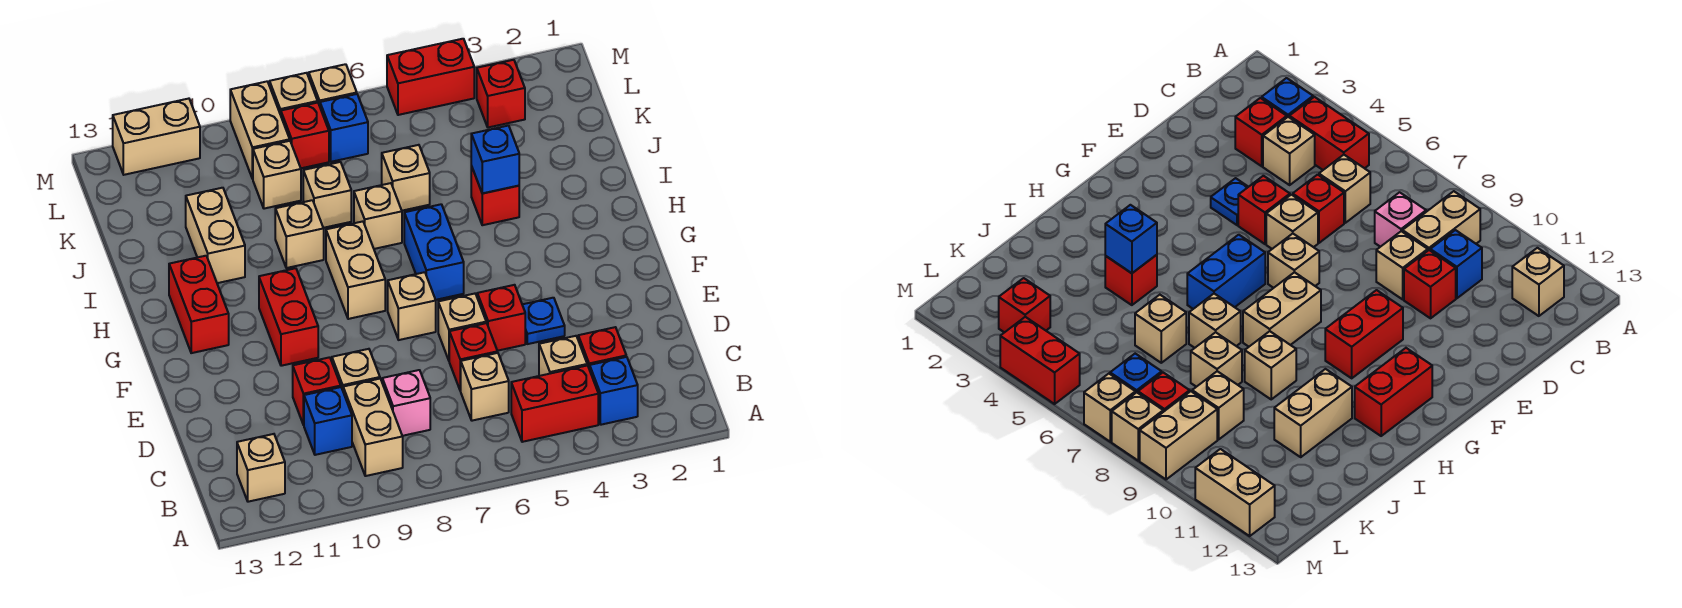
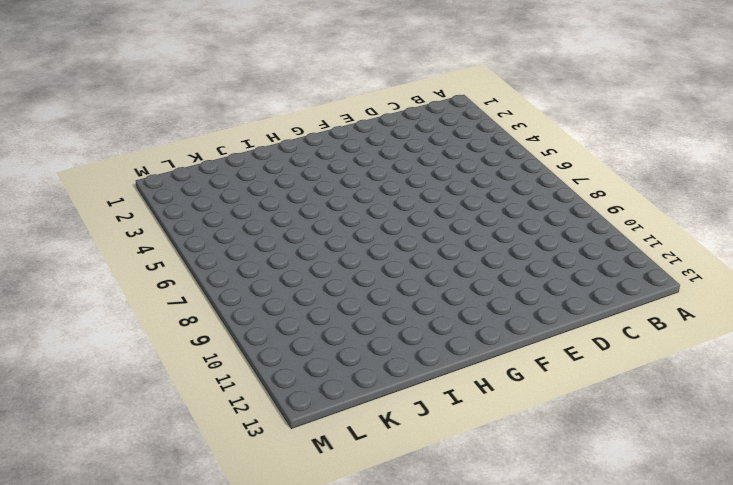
none -> blue 1x1 brick [590,357,638,425]
none -> red 1x2 brick [511,365,598,442]
none -> tan 1x2 brick [343,379,403,476]
none -> tan 1x1 brick [237,434,285,502]

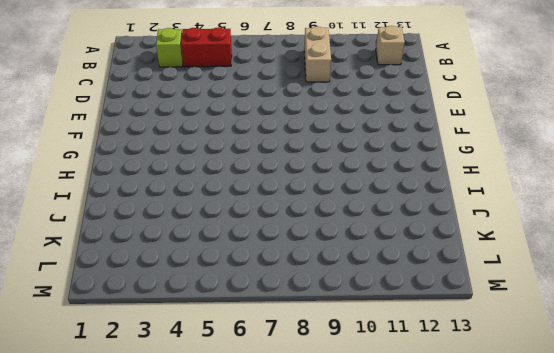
lime 1x1 brick [156,28,183,67] -> blue 1x1 brick [590,357,638,425]
none -> red 1x1 brick [578,327,626,370]
none -> tan 1x1 brick [539,336,587,376]
none -> tan 1x1 brick [461,353,509,421]
none -> pink 1x1 brick [382,370,430,436]

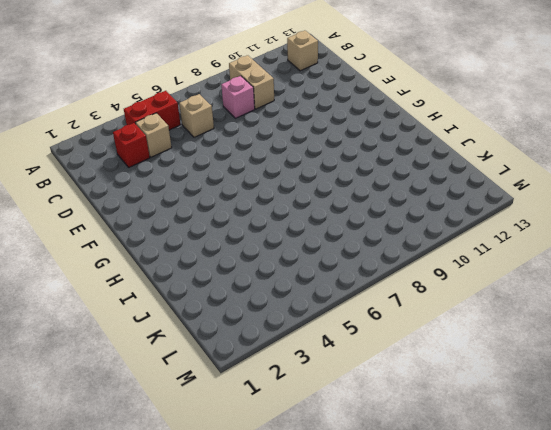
none -> blue 1x1 brick [590,357,638,425]
none -> blue 1x1 brick [304,387,352,455]
none -> red 1x1 brick [449,323,498,391]
none -> tan 1x1 brick [332,349,380,390]

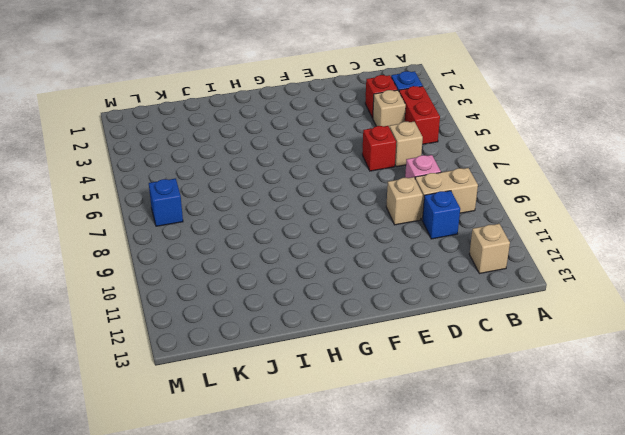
none -> red 1x1 brick [293,357,341,425]
none -> blue 1x1 plate [522,298,565,344]
none -> red 1x1 brick [477,285,525,351]
none -> tan 1x1 brick [438,294,486,360]

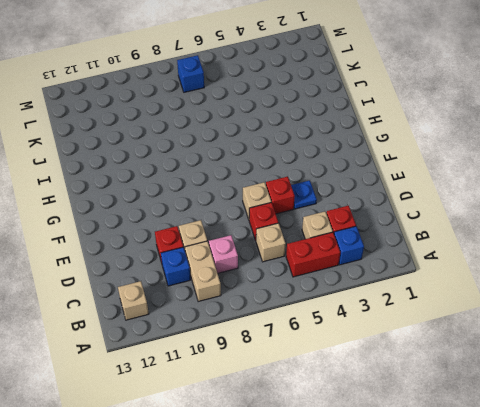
none -> tan 1x1 brick [388,272,436,340]
none -> red 1x2 brick [259,268,318,366]
none -> blue 1x2 brick [404,204,464,300]
none -> tan 1x2 brick [326,221,385,319]

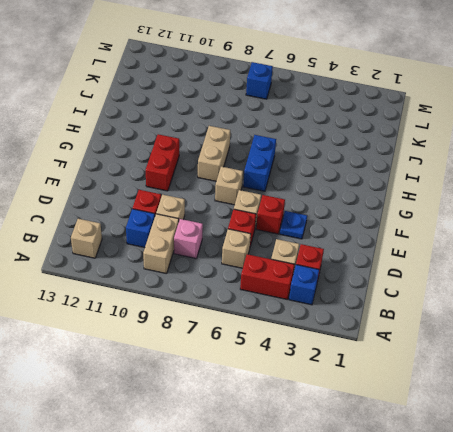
none -> red 1x2 brick [169,256,229,353]
none -> red 1x1 brick [471,166,519,225]
none -> tan 1x1 brick [354,183,402,249]
none -> tan 1x1 brick [275,200,324,268]

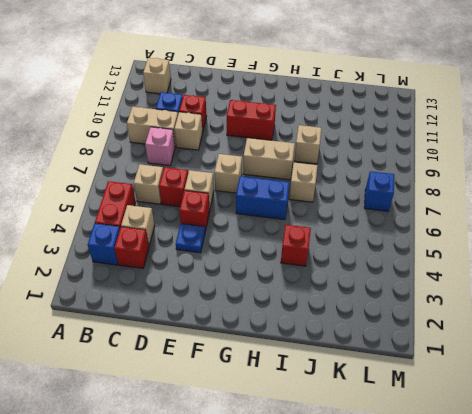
none -> red 1x2 brick [169,256,229,353]
none -> tan 1x2 brick [186,188,245,283]
none -> tan 1x1 brick [382,145,430,211]
none -> tan 1x1 brick [303,162,351,228]

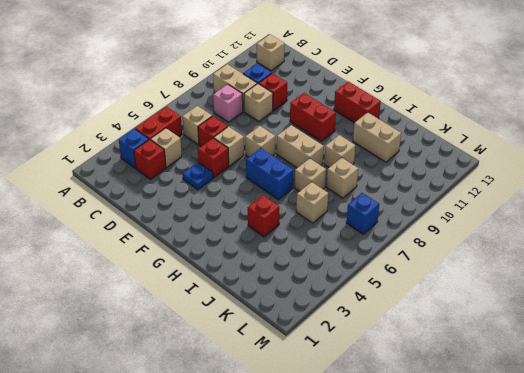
none -> tan 1x1 brick [253,141,301,209]
none -> red 1x1 brick [477,60,525,127]
none -> red 1x1 brick [281,103,329,168]
none -> tan 1x2 brick [230,81,290,179]

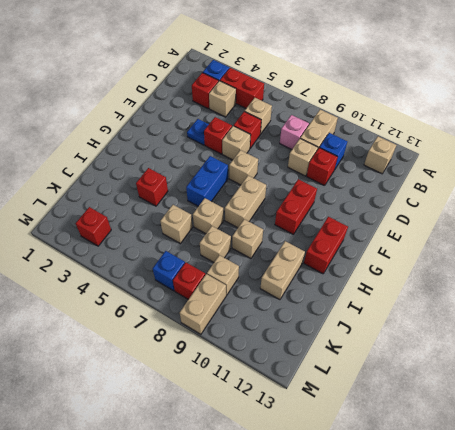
none -> red 1x2 brick [387,39,474,115]
none -> tan 1x1 brick [309,64,357,106]
none -> tan 1x1 brick [270,73,318,115]
none -> tan 1x2 brick [113,99,200,175]

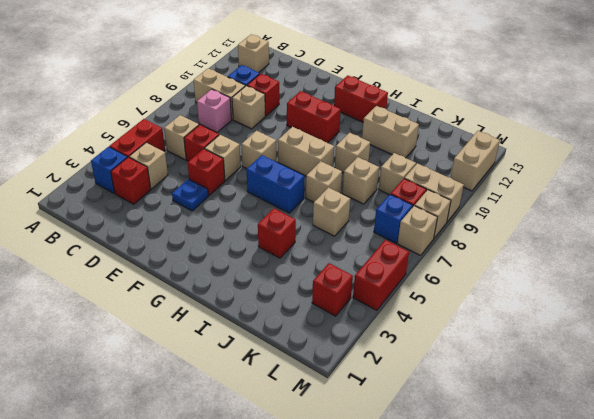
none -> blue 1x1 brick [471,126,519,193]

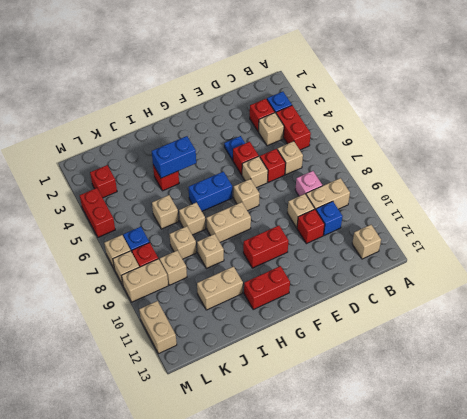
blue 1x2 brick [152,136,196,178] -> blue 1x1 brick [471,126,519,193]

